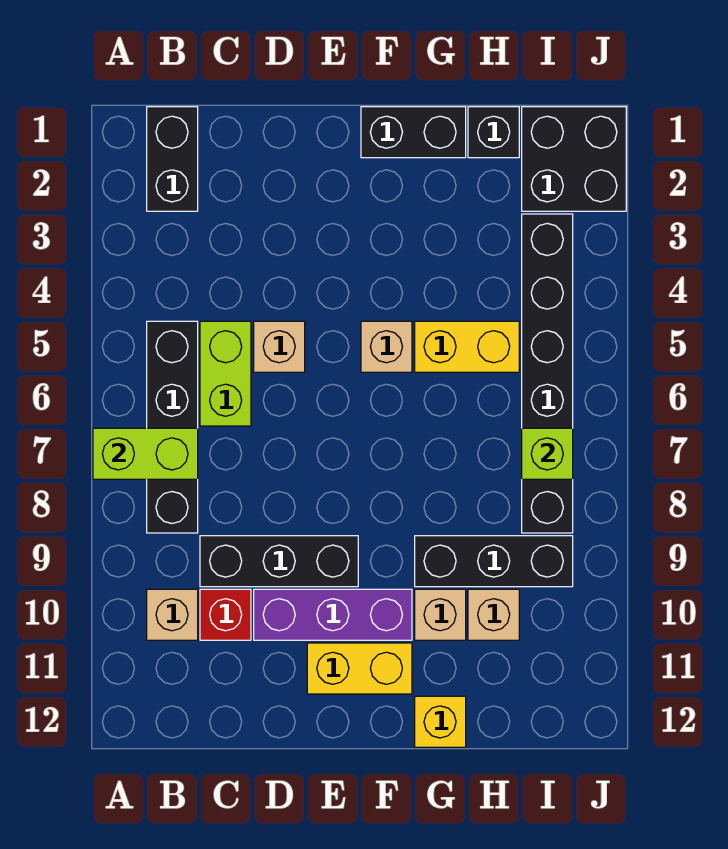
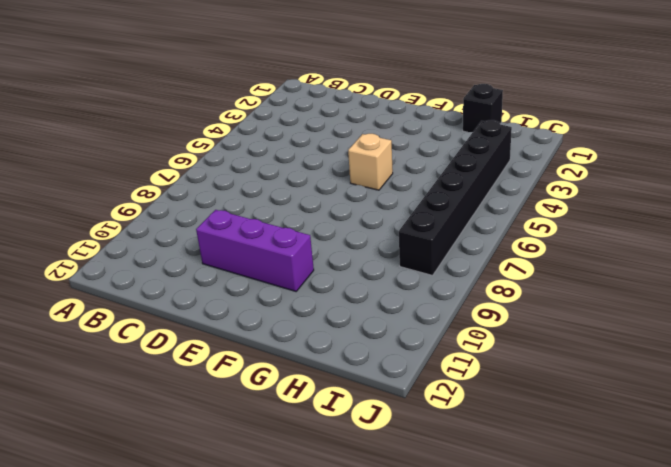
none -> black 1x2 brick [147,107,198,211]
none -> black 1x4 brick [147,321,198,533]
none -> tan 1x1 brick [147,589,198,640]

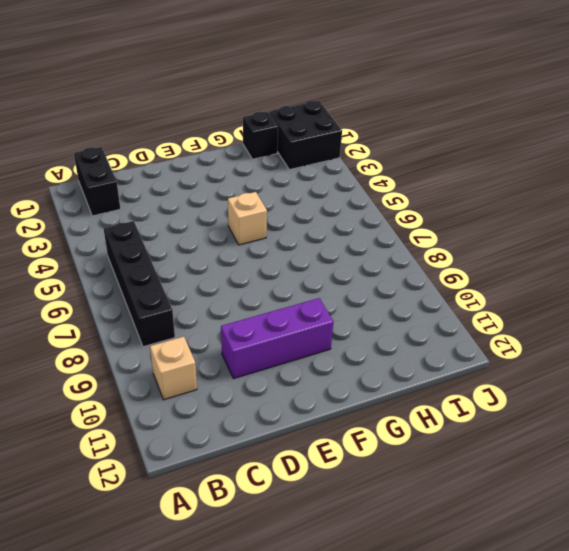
none -> lime 1x2 brick [200,321,251,426]
none -> black 1x3 brick [200,536,358,587]
none -> red 1x1 brick [200,589,251,640]

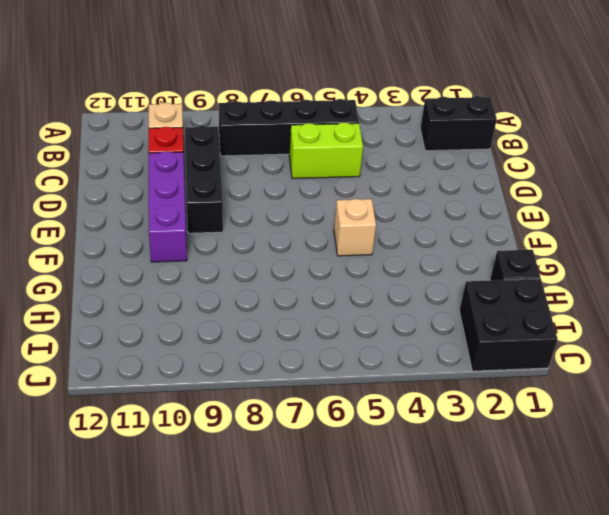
none -> tan 1x1 brick [254,321,305,372]
none -> yellow 1x2 brick [307,643,412,694]
none -> black 1x2 brick [361,107,466,158]

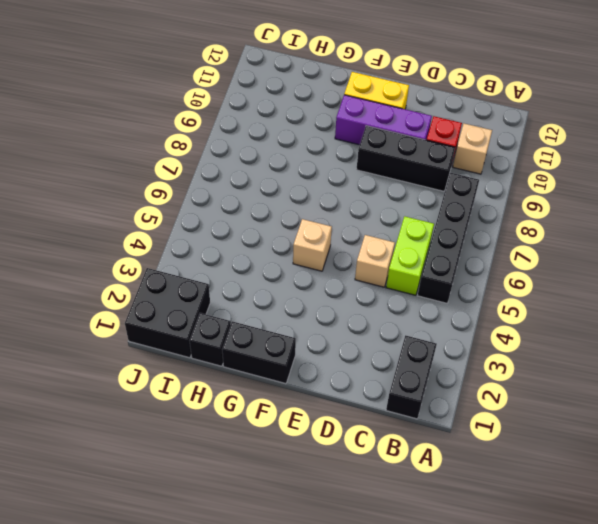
none -> yellow 1x2 brick [415,321,519,372]
none -> black 1x3 brick [415,536,573,587]
none -> tan 1x1 brick [415,589,466,640]

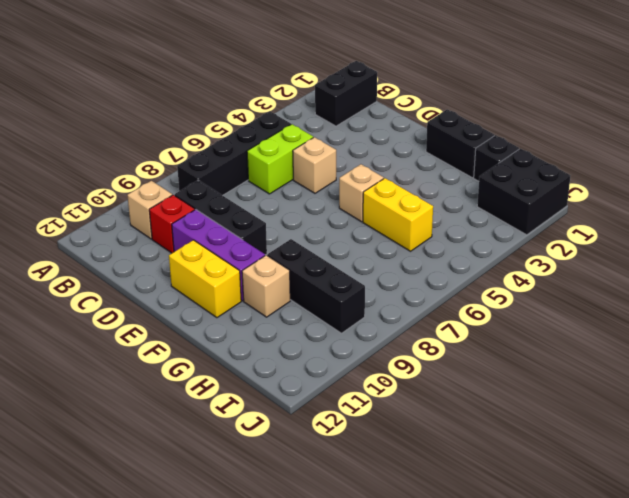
none -> yellow 1x1 brick [415,696,466,747]
none -> tan 1x1 brick [468,589,519,640]
none -> black 1x6 brick [522,214,573,533]

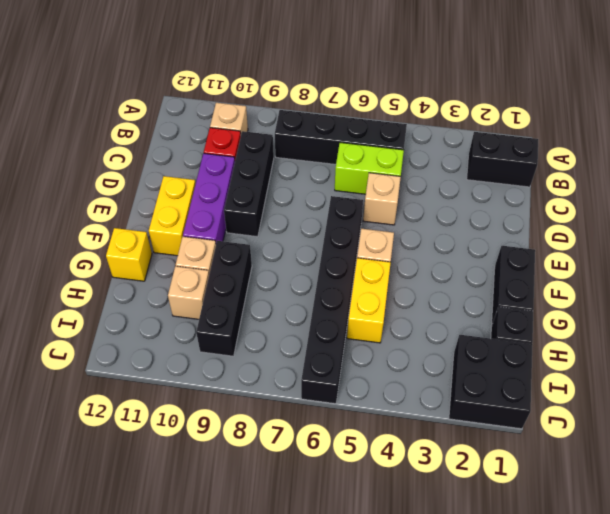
black 1x6 brick [301,196,363,404] -> black 1x6 brick turned to [522,214,573,533]
none -> lime 1x2 brick [93,428,198,479]
none -> lime 1x1 brick [522,428,573,479]

